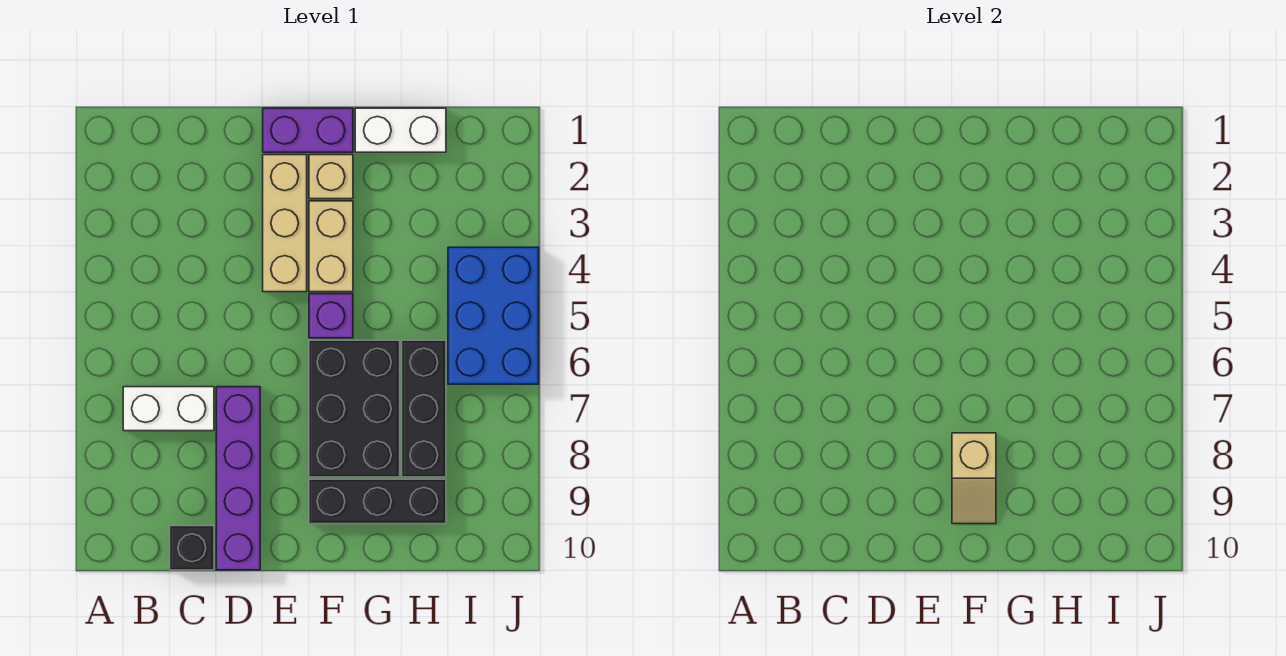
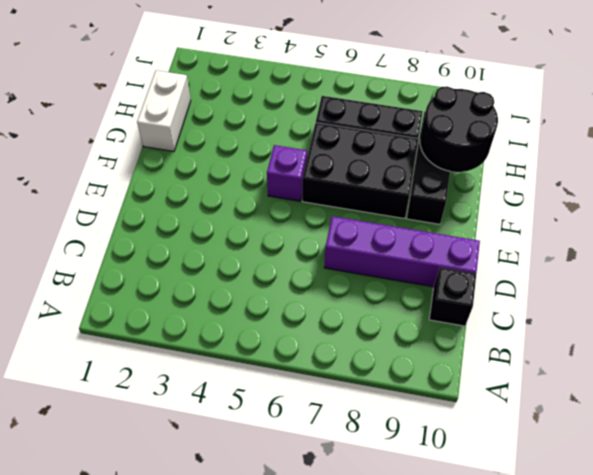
black 2x2 round brick [420,86,498,172] -> none
none -> white 1x2 brick [123,387,214,431]
none -> purple 1x2 brick [263,108,353,152]
none -> tan 1x3 brick [263,155,307,292]

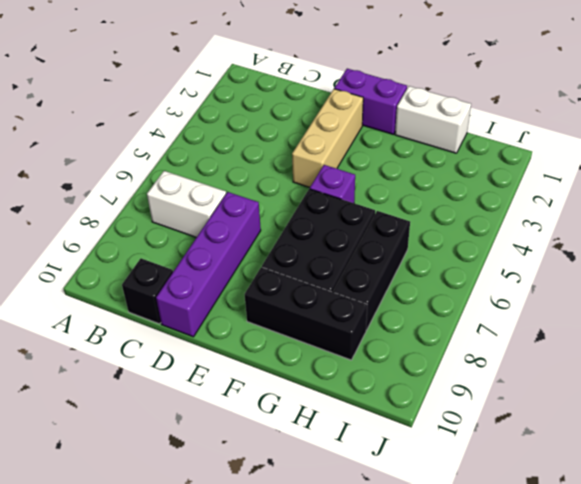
none -> tan 1x1 brick [309,155,353,199]
none -> tan 1x2 brick [309,201,353,292]
none -> blue 2x3 brick [448,247,539,384]

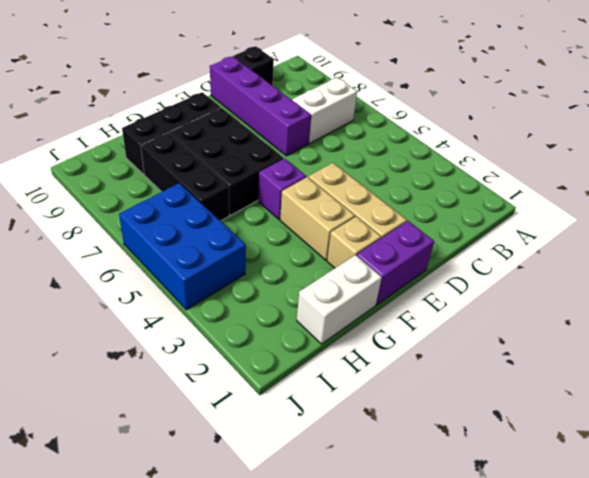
none -> tan 1x2 slope [952,433,996,524]

